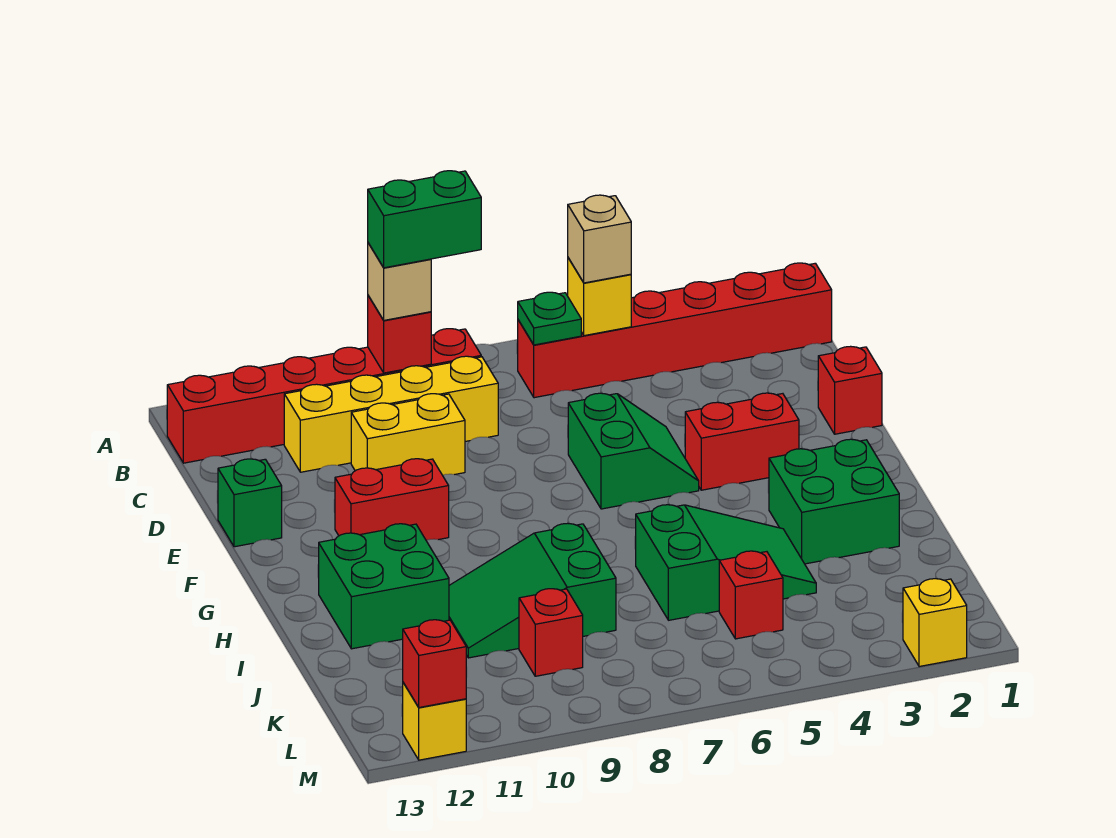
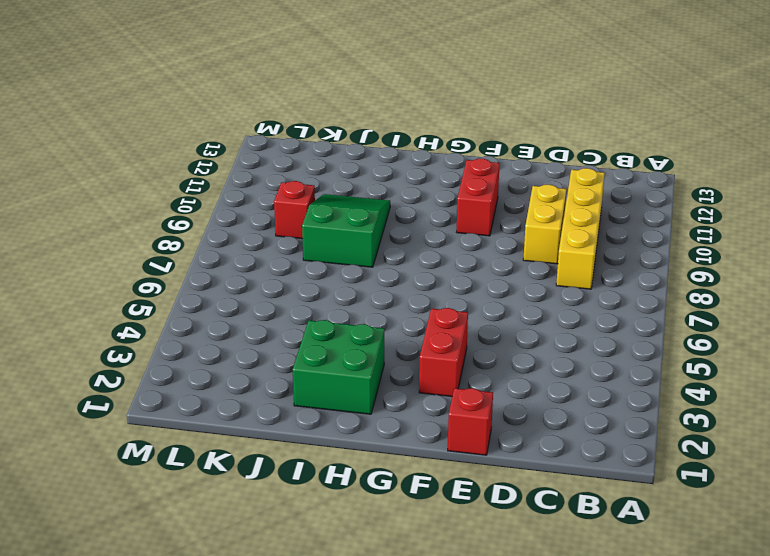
none -> red 1x6 brick [518,263,832,398]
none -> red 1x6 brick [167,329,481,463]
none -> green 2x2 slope [568,393,699,509]

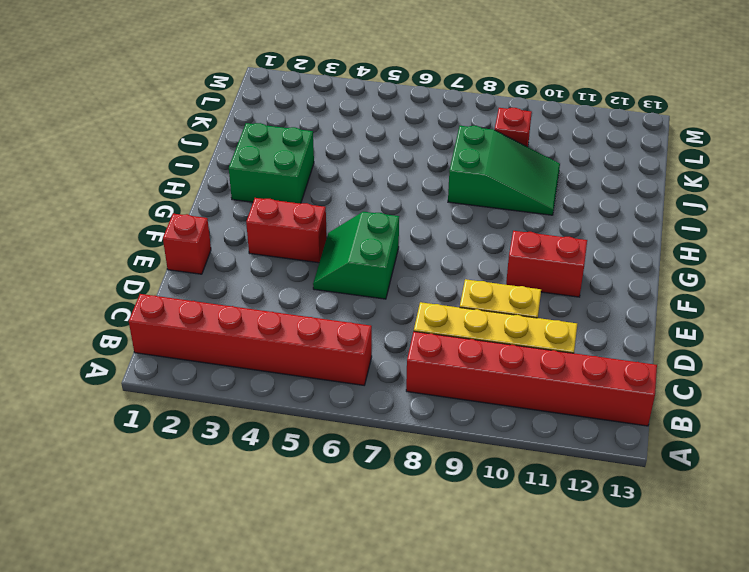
none -> green 1x1 brick [218,459,282,547]
none -> green 2x2 brick [319,524,449,649]
none -> green 2x3 slope [636,505,816,620]

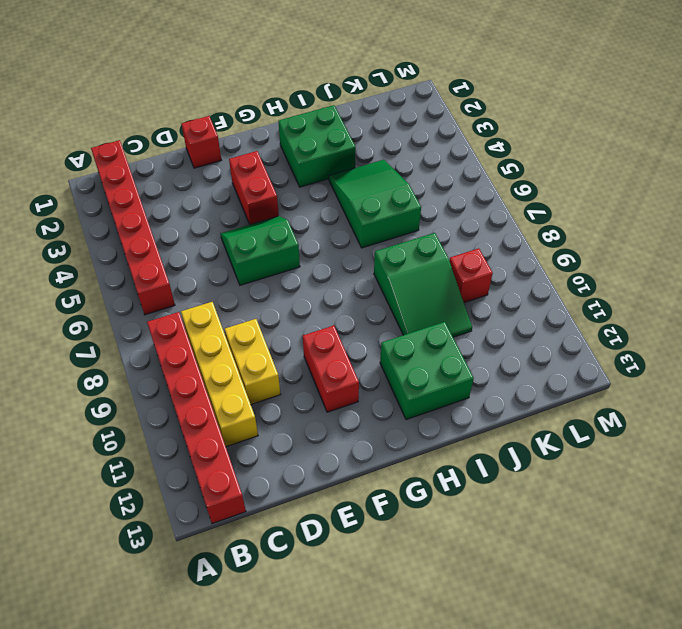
none -> green 1x1 brick [218,459,282,547]
none -> red 1x1 brick [719,551,783,639]
none -> yellow 1x1 brick [903,579,967,667]

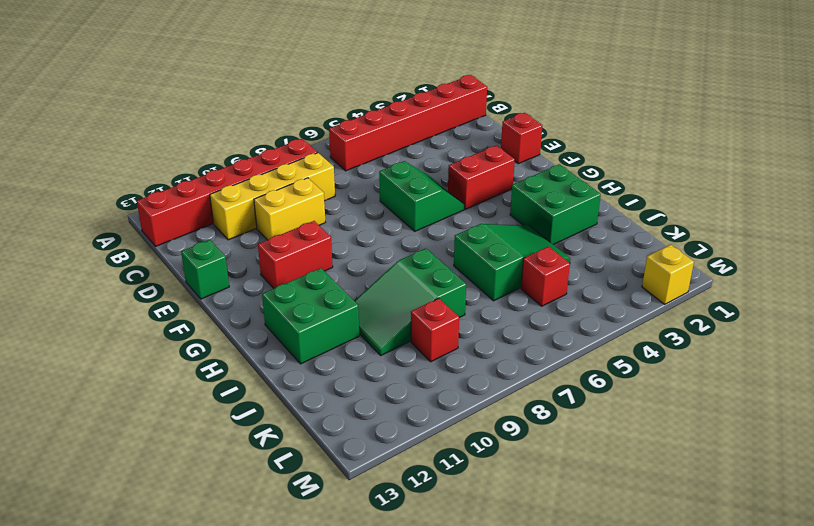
none -> yellow 1x1 brick [403,683,466,760]
none -> yellow 1x1 brick [568,258,631,336]
none -> green 1x1 plate [518,292,581,345]

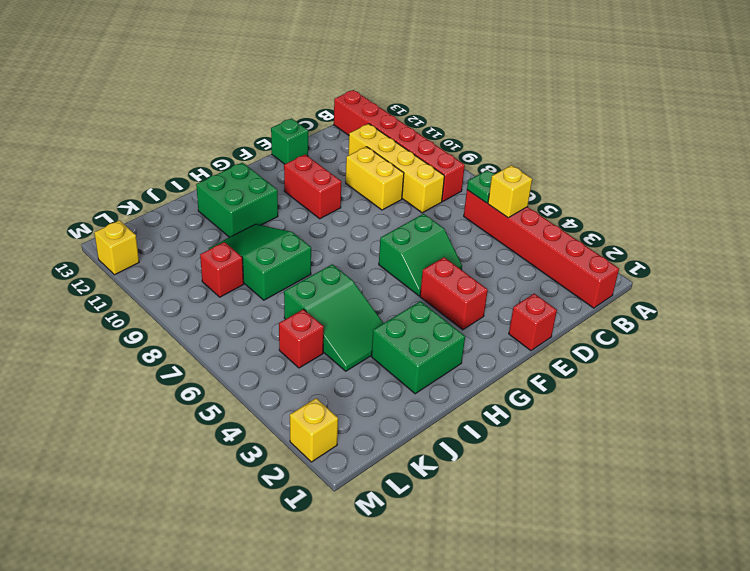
none -> red 1x1 brick [368,296,431,373]
none -> red 1x1 brick [403,620,466,707]
none -> tan 1x1 brick [568,195,631,283]

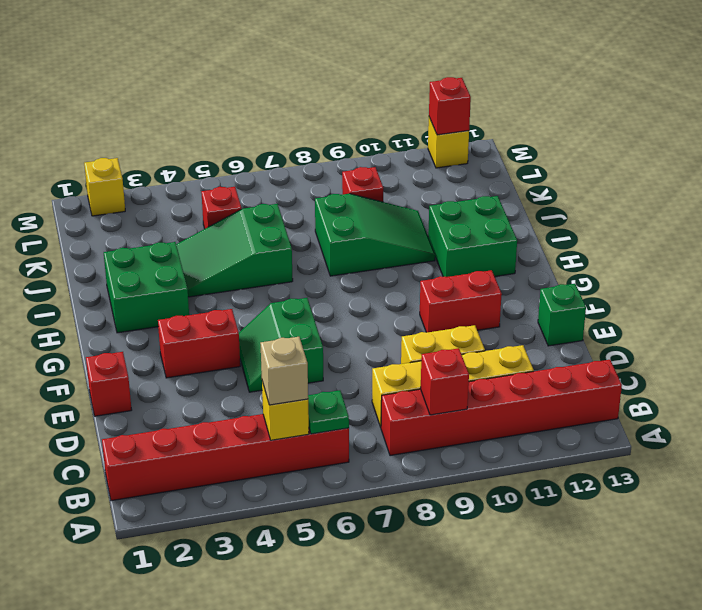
none -> tan 1x1 brick [368,243,431,320]
none -> green 1x2 brick [368,171,481,268]

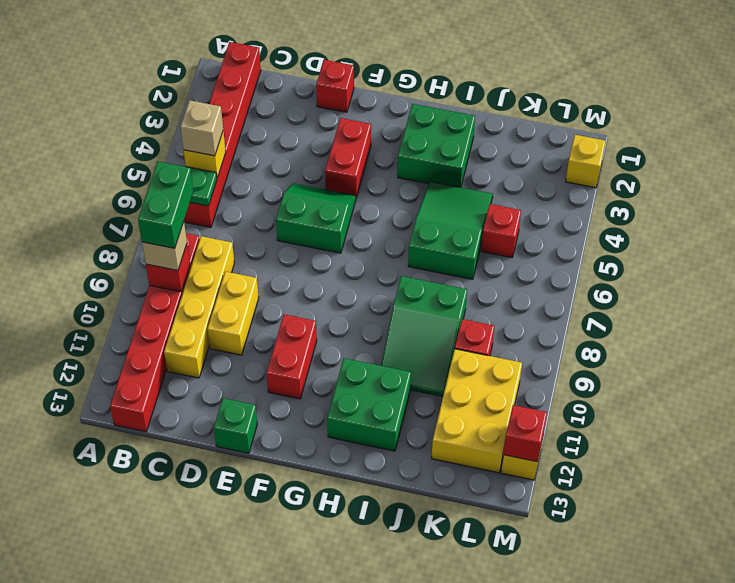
yellow 2x3 brick [432,349,522,473] -> none

